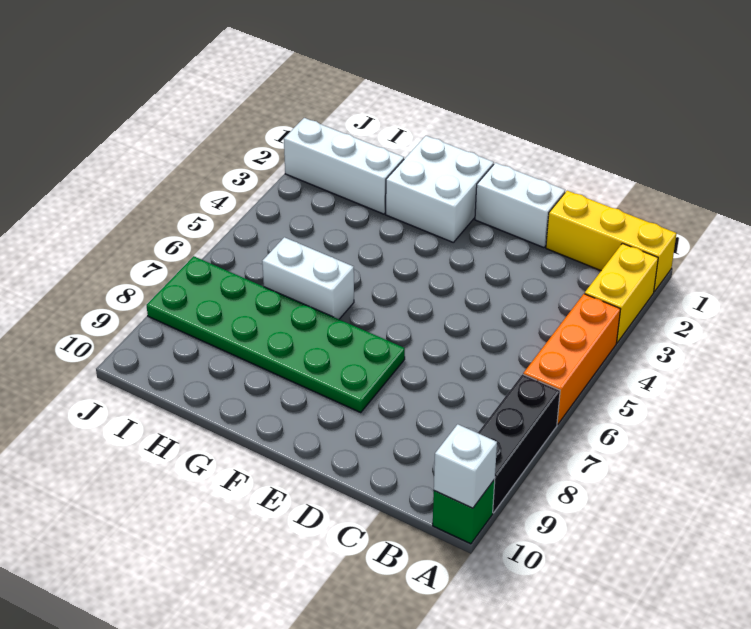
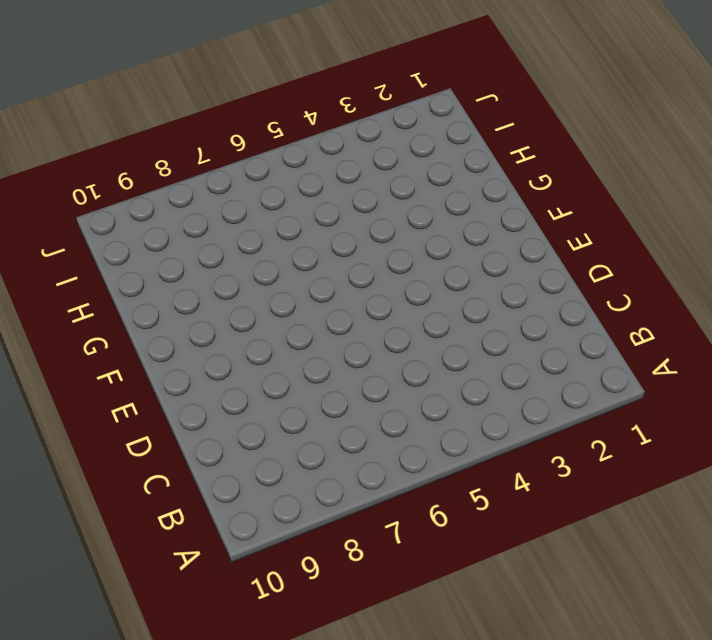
none -> yellow 1x3 brick [546,191,676,292]
none -> yellow 1x2 brick [585,243,658,343]

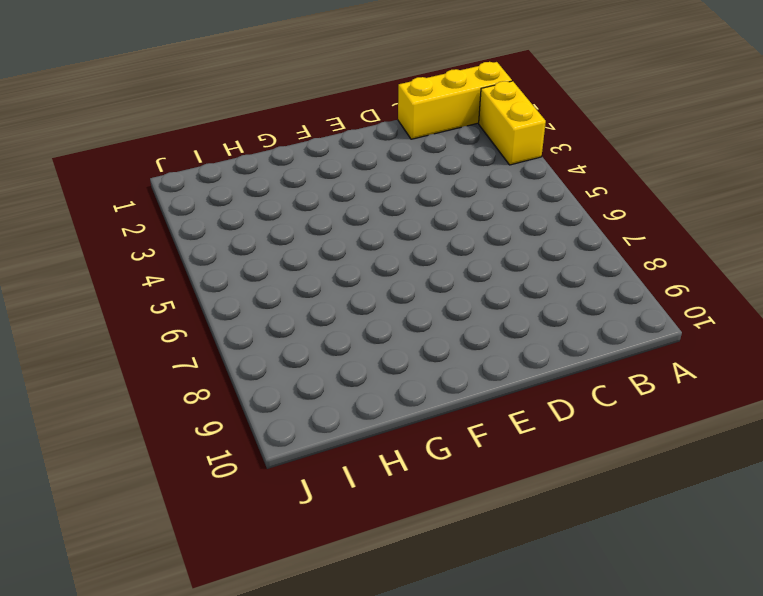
none -> orange 1x3 brick [523,294,621,425]
none -> black 1x3 brick [478,374,560,513]

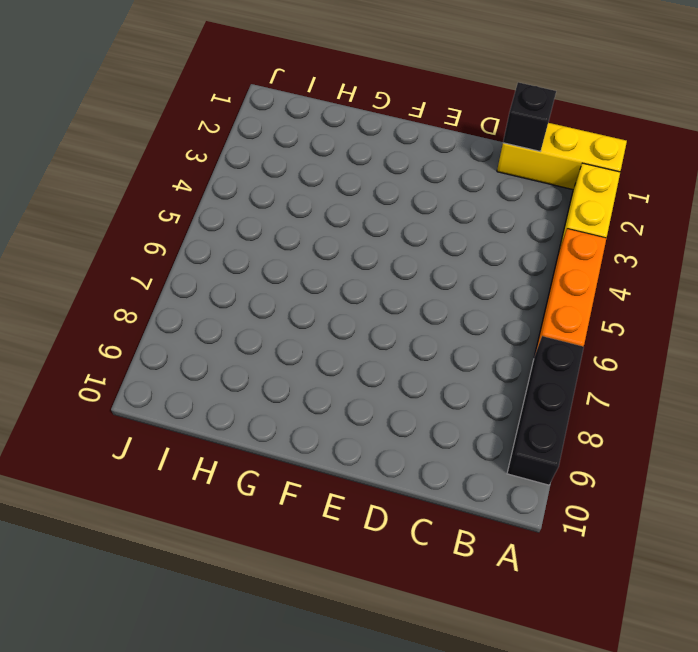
black 1x1 brick [503,82,556,151] -> none
none -> green 1x1 brick [433,480,495,544]
none -> white 1x2 brick [475,163,565,248]

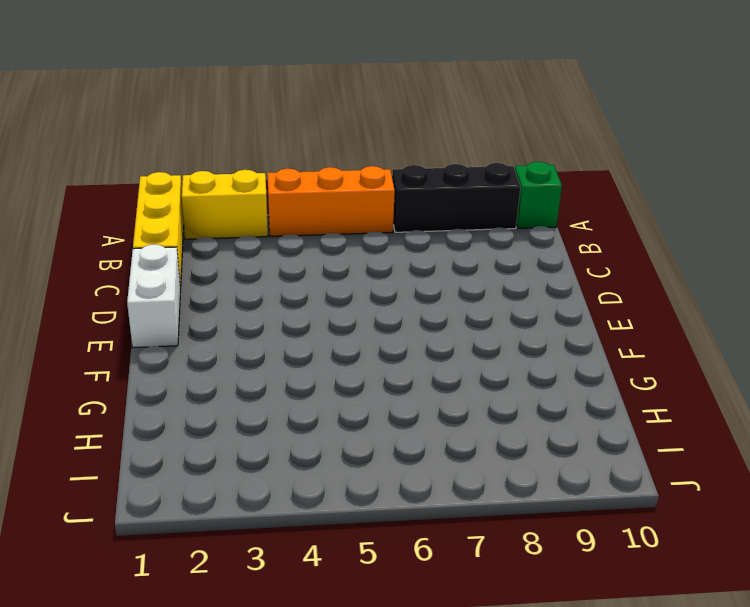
none -> green 2x6 plate [147,256,405,412]
none -> white 2x2 brick [386,136,494,242]

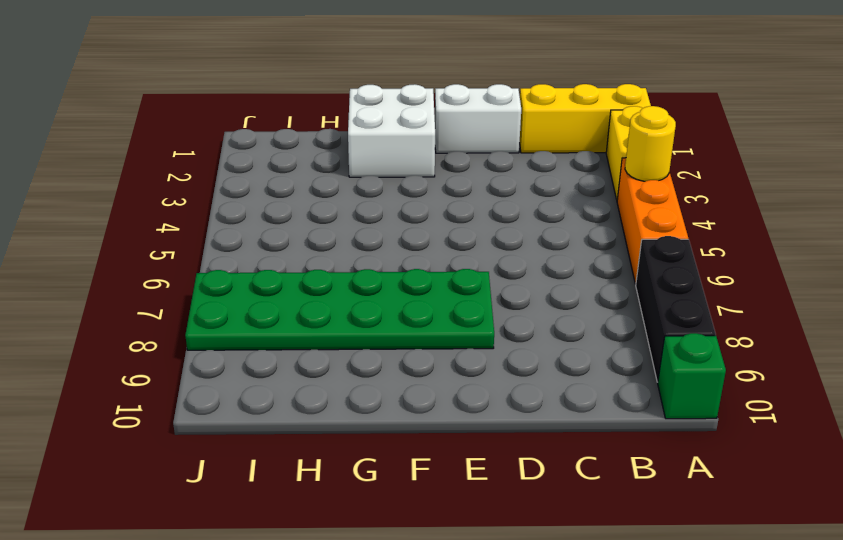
yellow 1x1 round brick [625,106,676,181] -> none
none -> white 1x2 brick [262,237,354,319]
none -> white 1x3 brick [284,118,404,214]

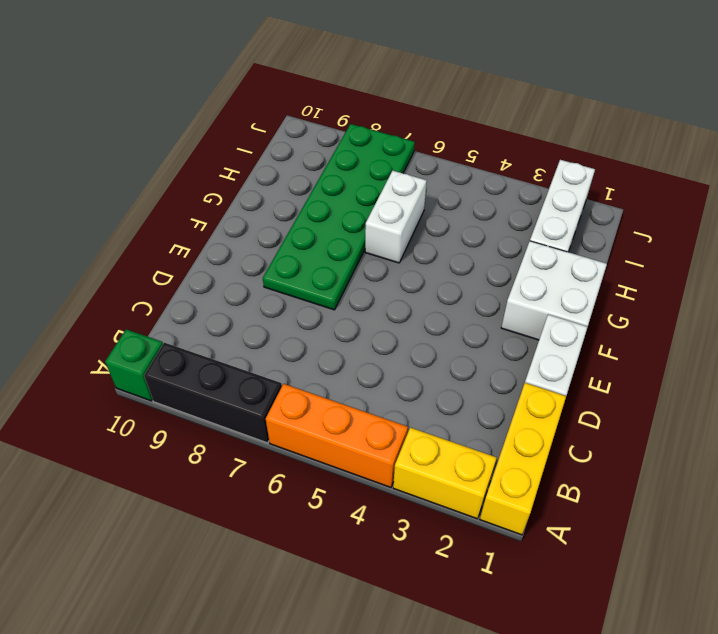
none -> white 1x1 brick [434,424,497,508]

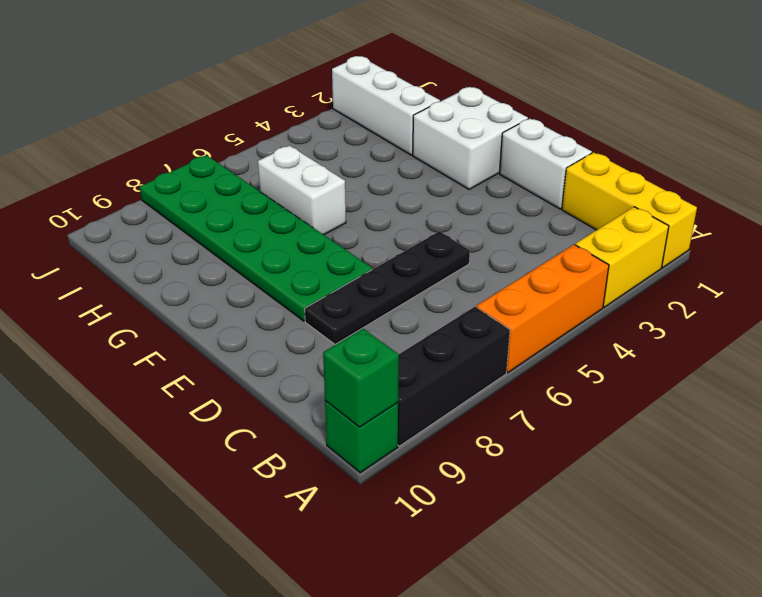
green 1x1 brick [323,328,399,427] -> white 1x1 brick [434,424,497,508]
black 1x4 plate [305,231,470,345] -> none

